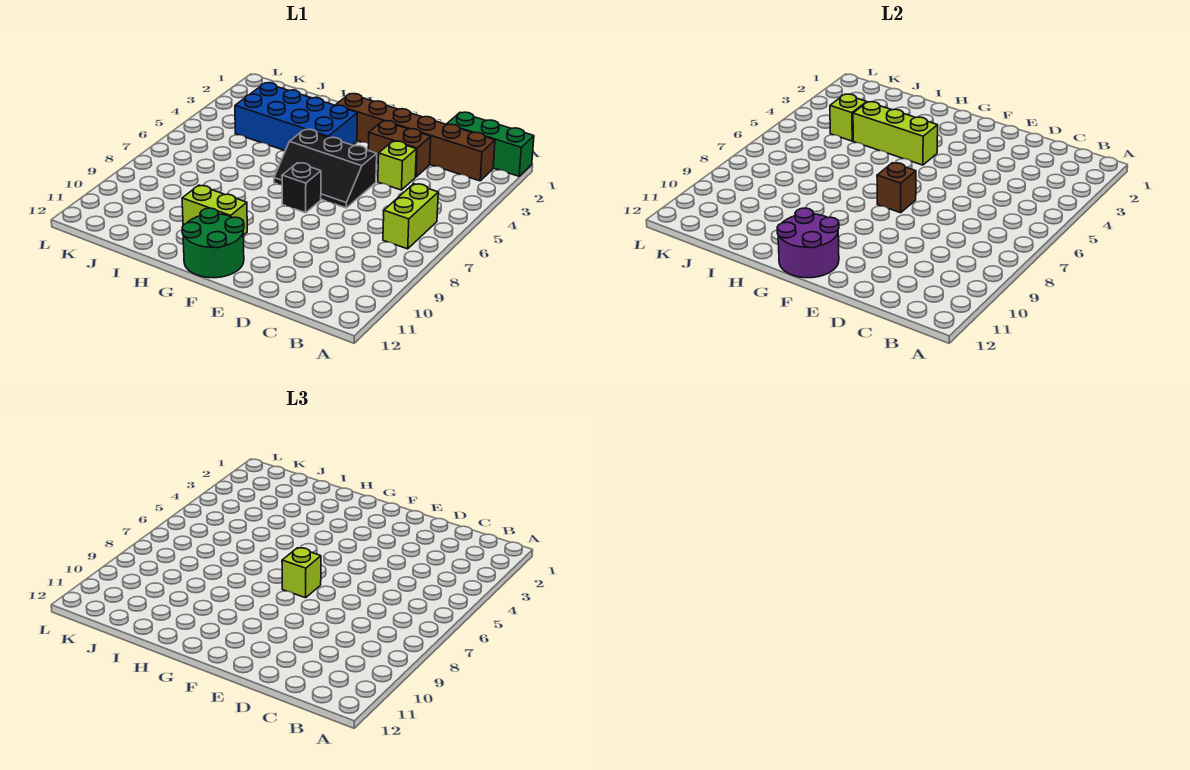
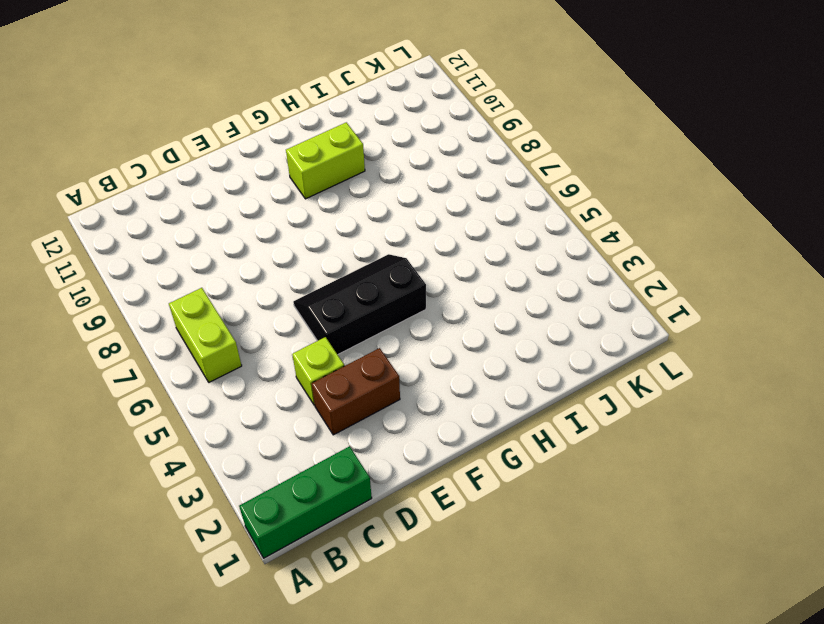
none -> brown 1x6 brick [336,94,495,181]
none -> black 1x1 brick [282,163,321,213]
none -> green 2x2 round brick [182,208,244,278]

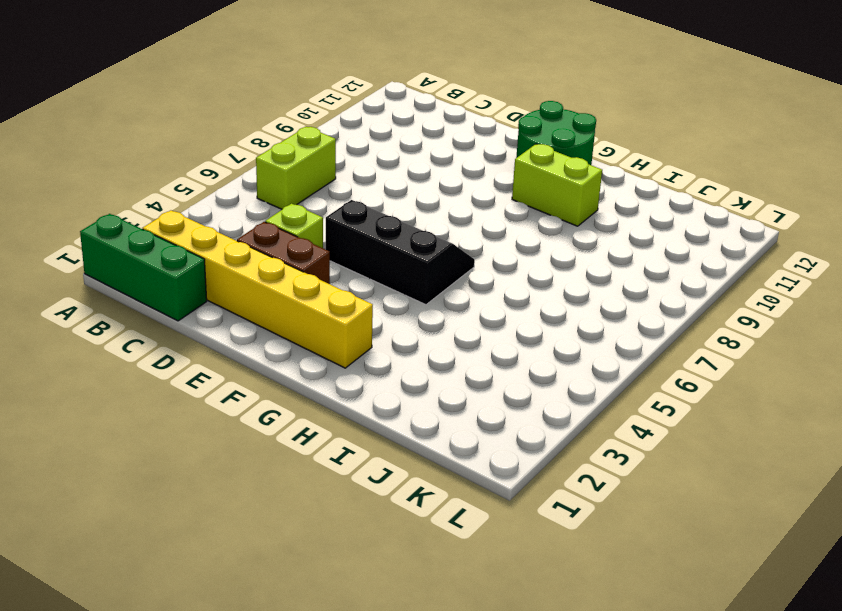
yellow 1x6 brick [143,210,373,368] -> brown 1x6 brick [336,94,495,181]
none -> black 1x1 brick [282,163,321,213]
none -> blue 2x4 brick [235,83,357,151]
none -> brown 1x1 brick [877,163,916,213]

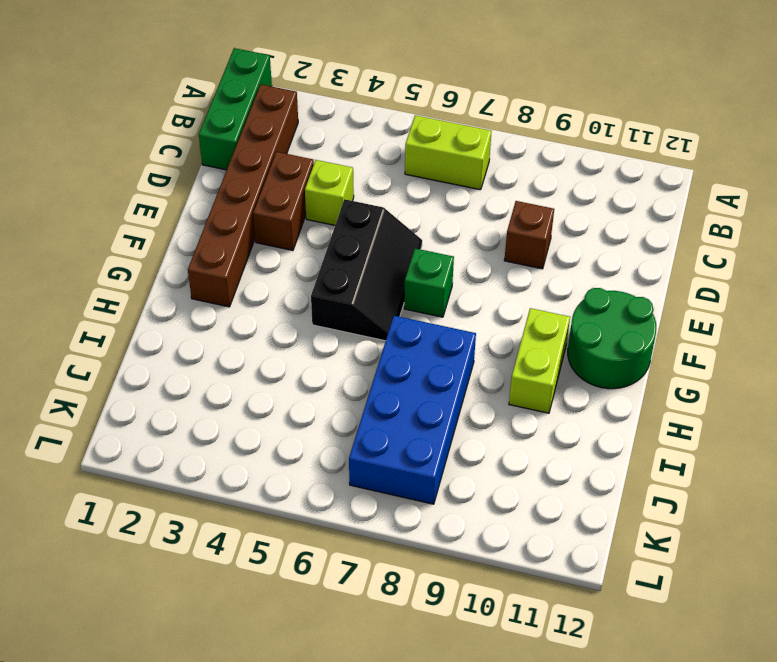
brown 1x1 brick [504,201,554,269] -> brown 1x1 brick moved to [877,163,916,213]
green 1x1 brick [404,248,454,317] -> black 1x1 brick [282,163,321,213]
blue 2x4 brick [349,316,476,504] -> blue 2x4 brick moved to [235,83,357,151]
none -> purple 2x2 round brick [777,208,839,278]
none -> lime 1x3 brick [853,102,938,165]
none -> lime 1x1 brick [830,94,867,141]

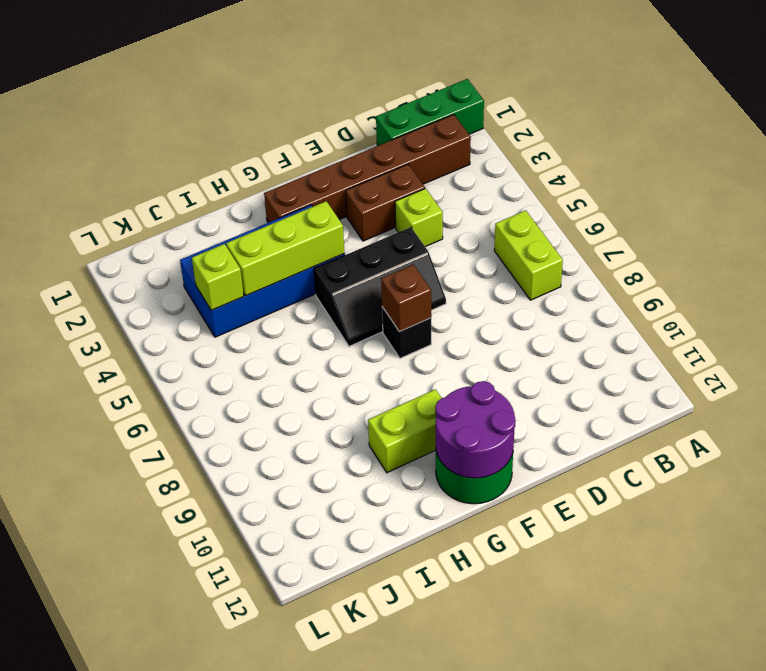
none -> lime 1x1 brick [282,548,321,598]

